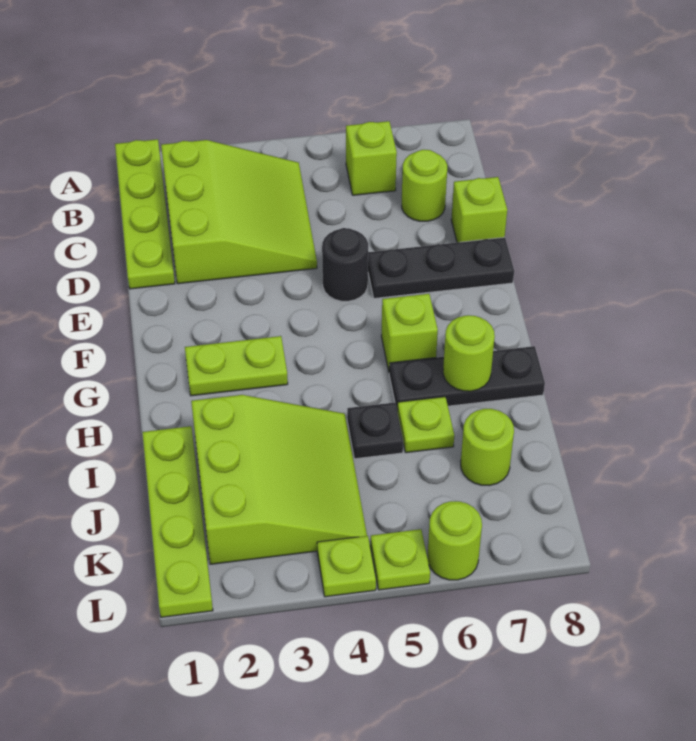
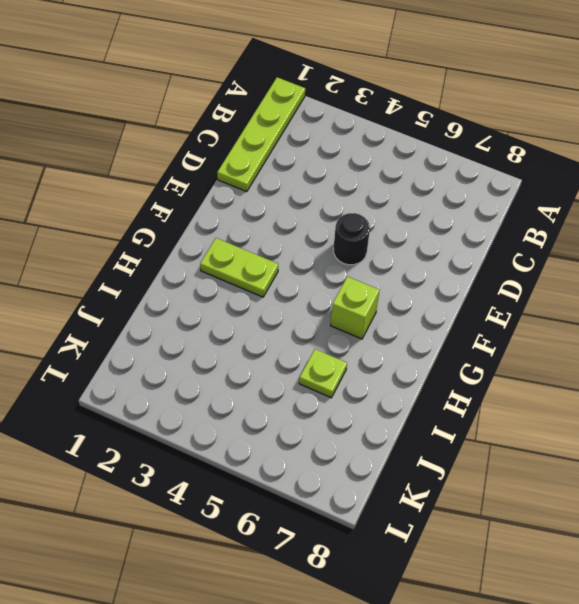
none -> lime 3x3 slope [161,140,317,284]
none -> lime 1x1 brick [346,121,397,195]
none -> lime 1x1 round brick [402,150,447,221]

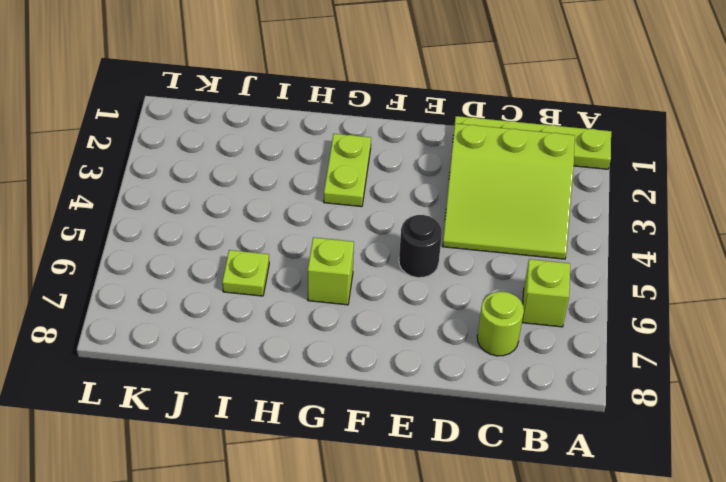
none -> lime 1x1 brick [451,177,507,242]
none -> black 1x3 plate [368,237,514,298]
none -> black 1x3 plate [389,346,545,409]

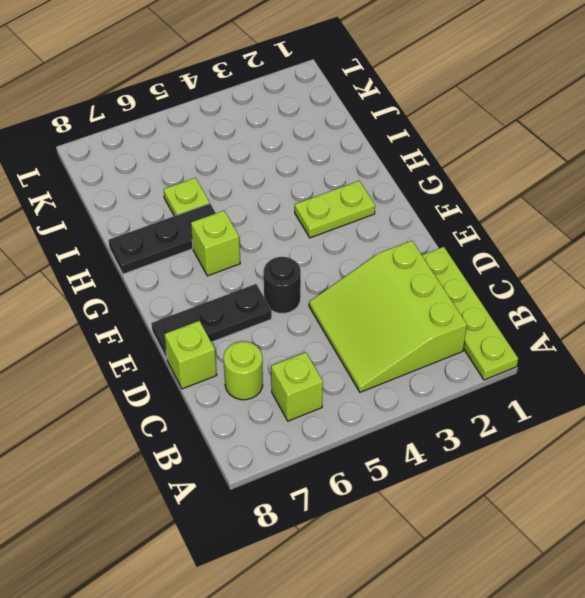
none -> lime 1x4 plate [142,426,213,617]
none -> lime 3x3 slope [191,395,367,564]
none -> black 1x1 plate [347,402,403,459]

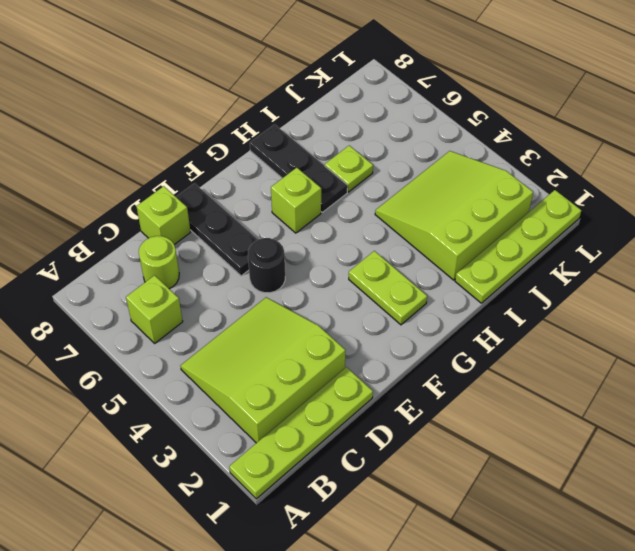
none -> black 1x1 plate [347,402,403,459]
none -> lime 1x1 round brick [461,409,514,485]
none -> lime 1x1 plate [317,536,376,597]

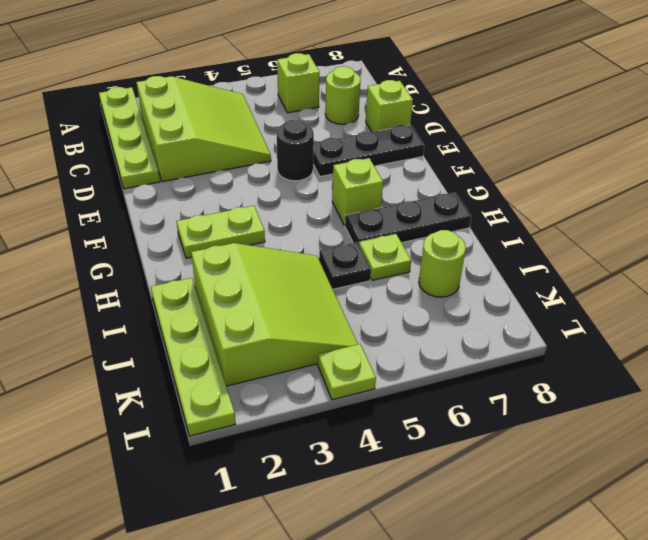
none -> lime 1x1 plate [370,529,430,590]
none -> lime 1x1 round brick [428,501,482,580]
none -> lime 1x1 round brick [443,315,495,391]

